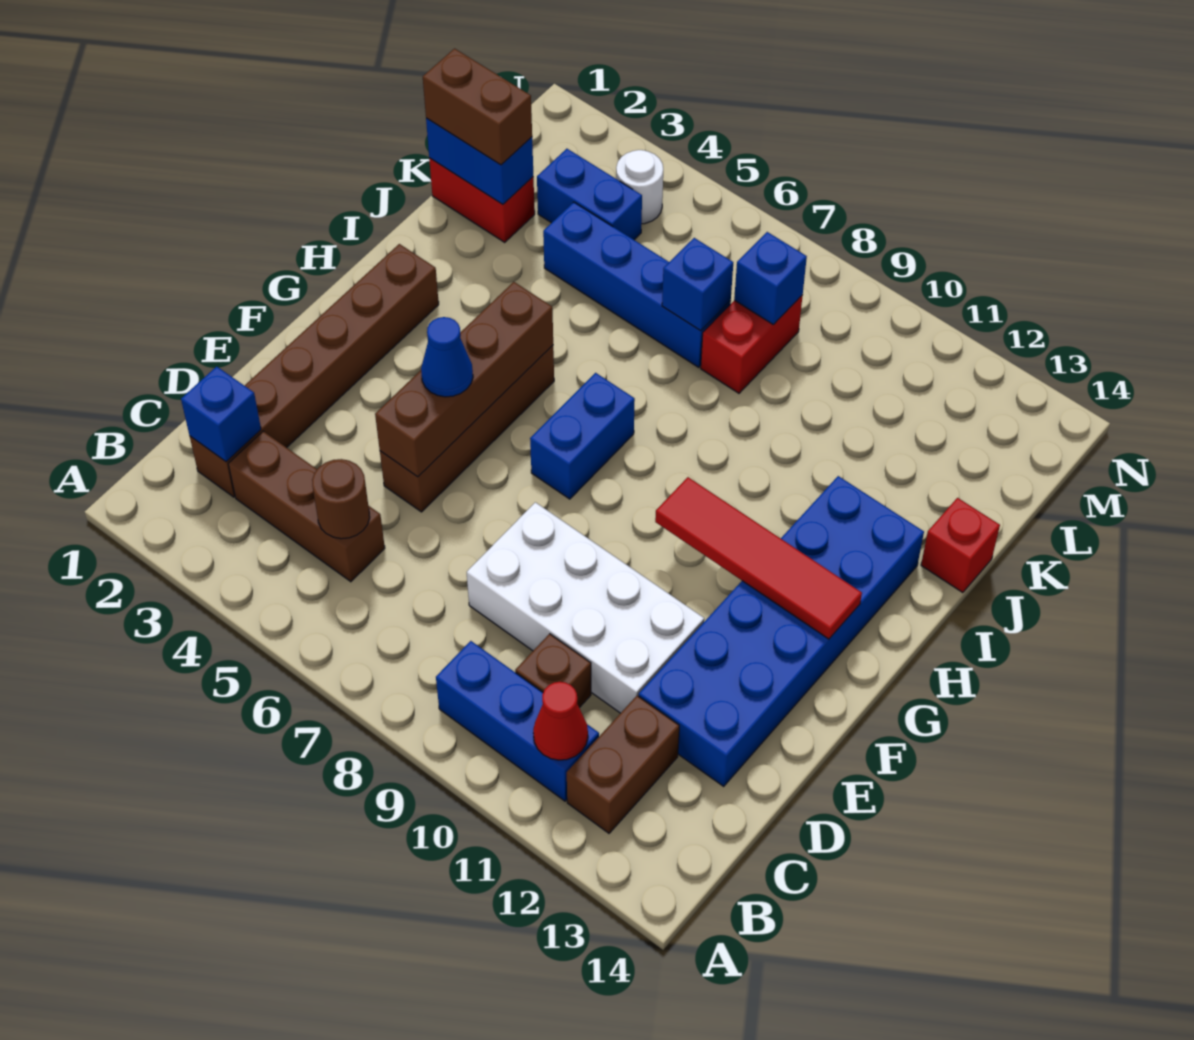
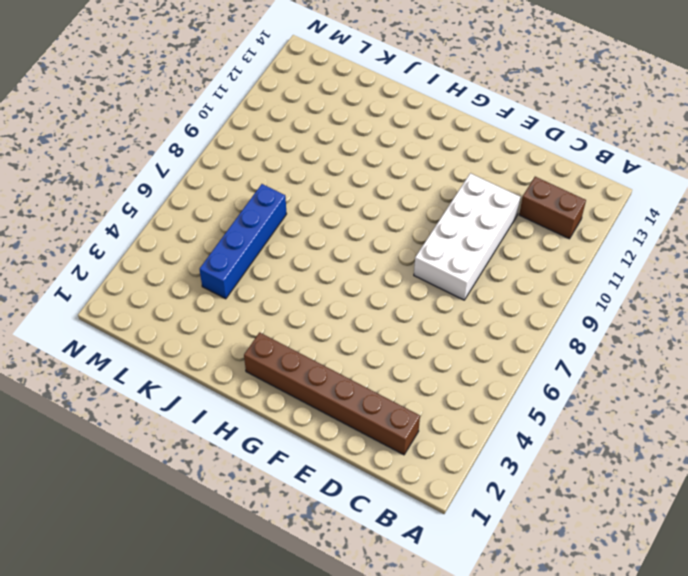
none -> blue 1x3 brick [436,641,599,801]
none -> brown 1x3 brick [228,431,385,582]
none -> brown 1x1 brick [515,634,591,708]

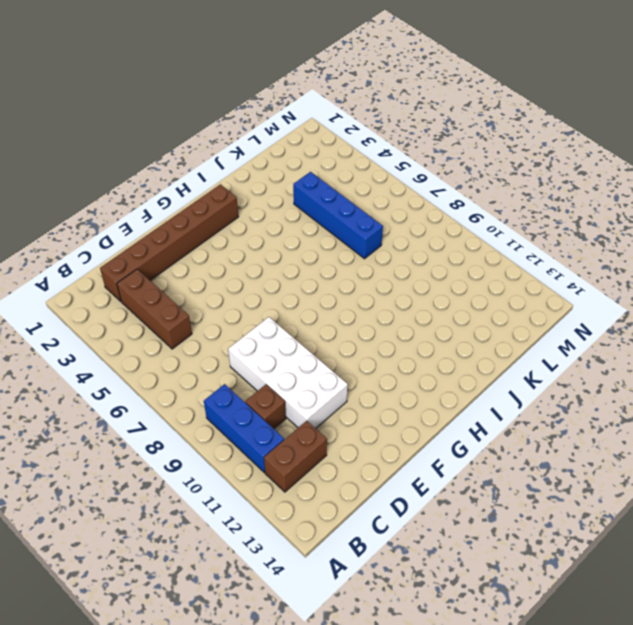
none -> blue 2x6 brick [639,476,924,786]
none -> brown 1x4 brick [380,345,554,512]
none -> blue 1x2 brick [530,373,635,499]

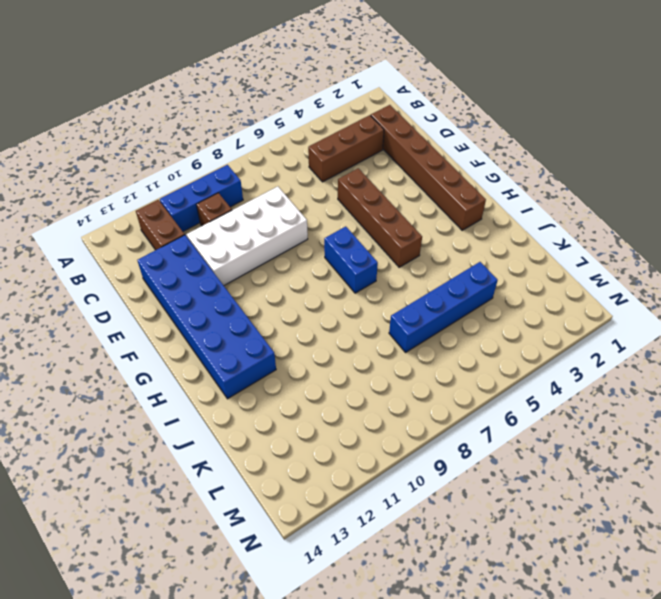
none -> red 1x1 brick [921,498,1000,593]
none -> red 1x2 brick [429,158,535,242]
none -> red 1x2 brick [701,295,803,393]

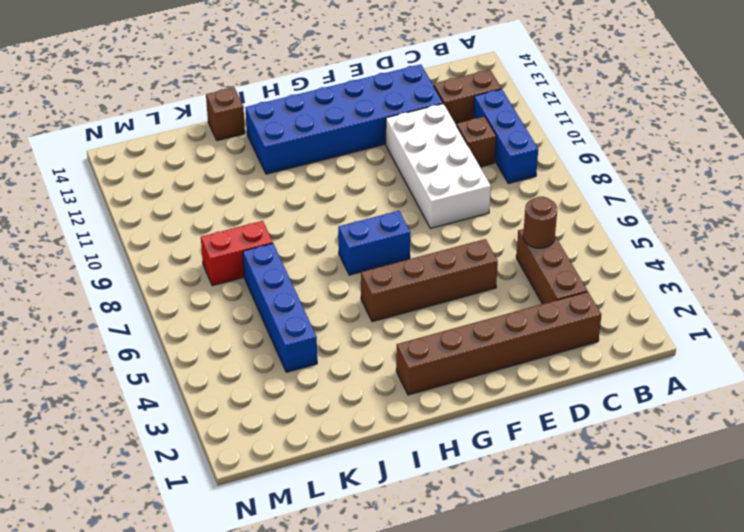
brown 1x1 brick [206,88,245,141] -> red 1x1 brick [921,498,1000,593]
none -> red 1x2 brick [429,158,535,242]
none -> blue 1x2 brick [537,149,642,240]
none -> white 1x1 round brick [616,150,663,224]

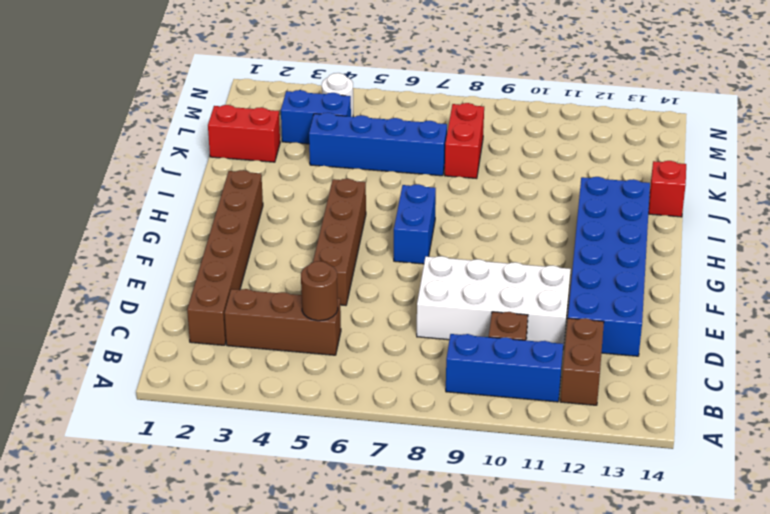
none -> red 1x1 cone [533,682,588,760]
none -> blue 1x1 brick [181,366,261,462]
none -> brown 1x4 brick [375,282,553,477]

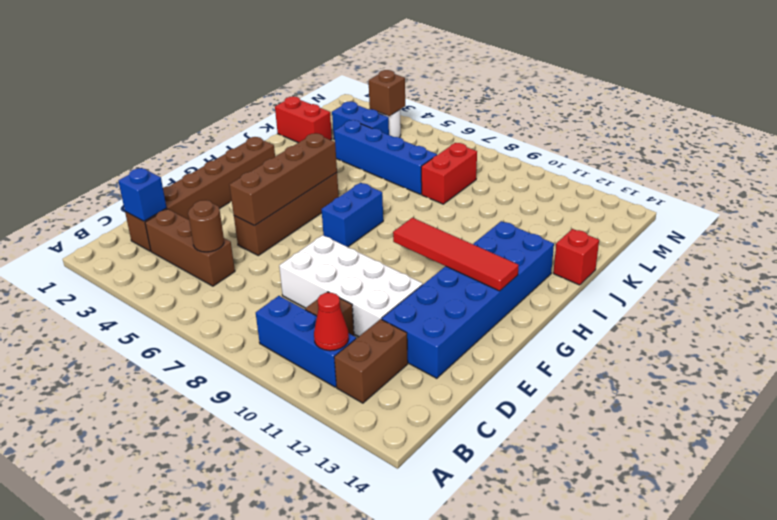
brown 1x1 brick [369,70,405,116] -> none
none -> blue 1x2 brick [426,118,533,204]
none -> blue 1x1 brick [662,238,733,331]
none -> blue 1x1 brick [734,232,807,325]

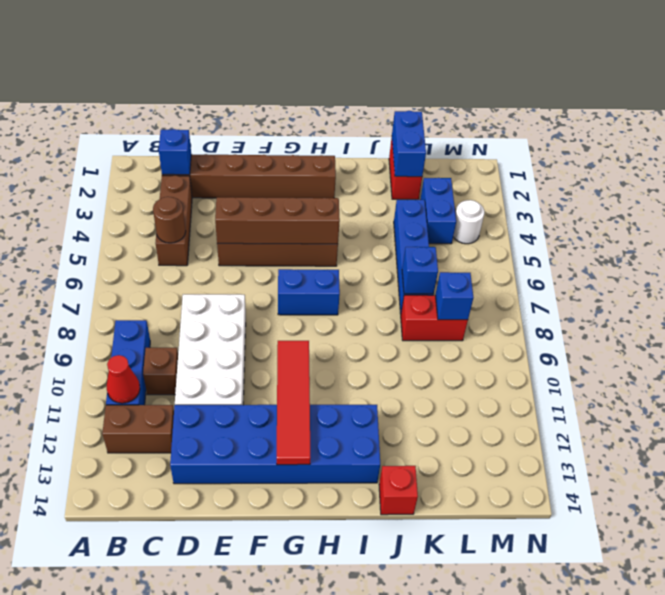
none -> blue 1x1 cone [421,317,473,397]
none -> brown 1x2 brick [423,49,532,165]

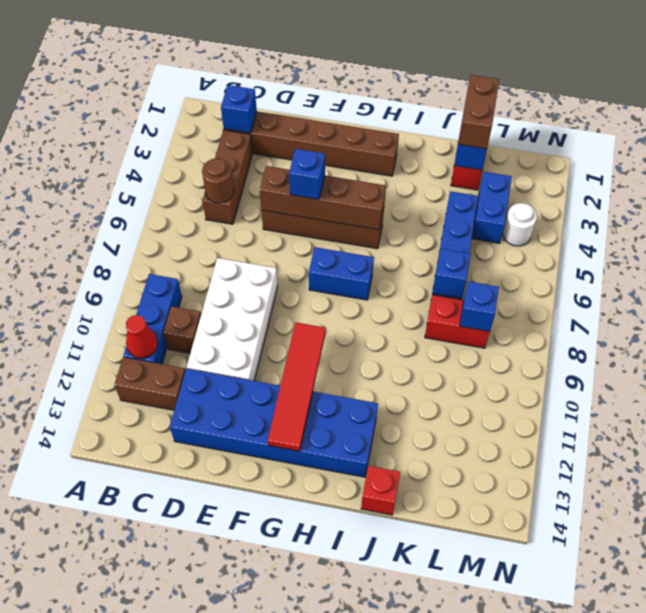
blue 1x1 brick [289,149,325,199] -> blue 1x1 cone [421,317,473,397]

